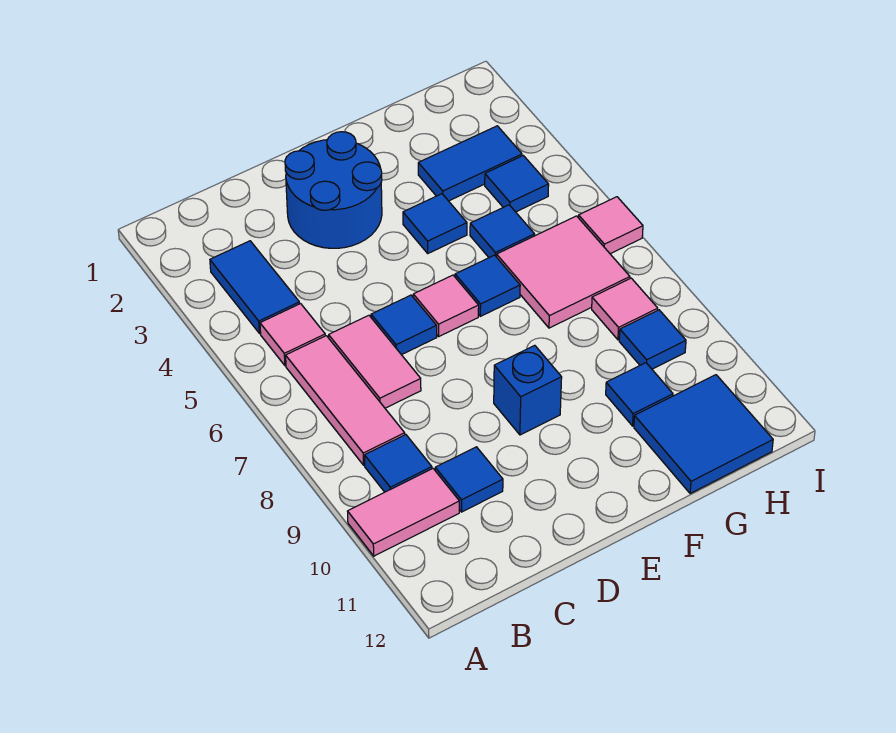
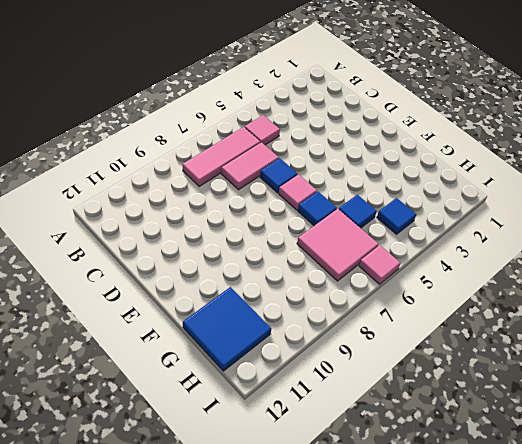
none -> pink 1x2 tile [348,469,459,556]
none -> blue 1x2 tile [210,241,300,334]
none -> blue 1x1 tile [365,435,432,492]

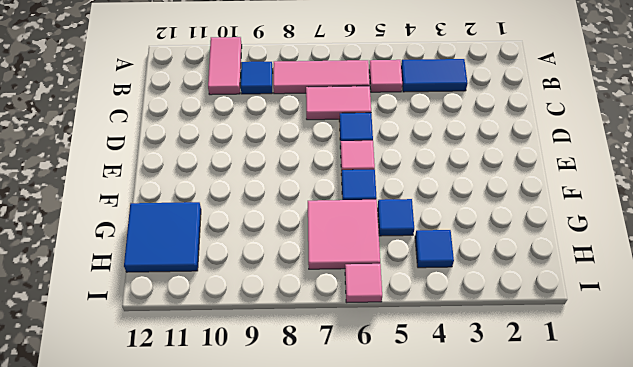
none -> blue 1x1 tile [435,447,503,512]
none -> blue 2x2 round brick [285,132,382,248]
none -> blue 1x1 brick [494,345,562,435]

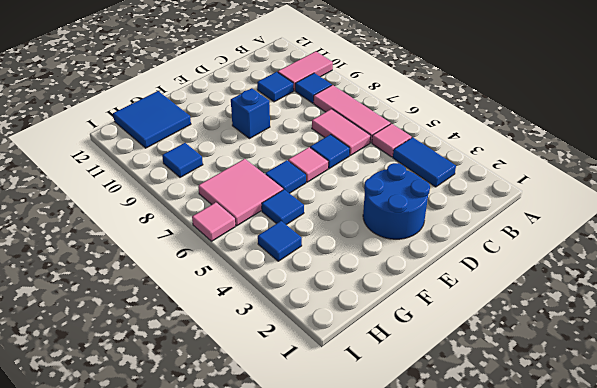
none -> blue 1x1 tile [403,194,467,253]
none -> blue 1x2 tile [418,126,522,201]
none -> blue 1x1 tile [606,363,673,426]

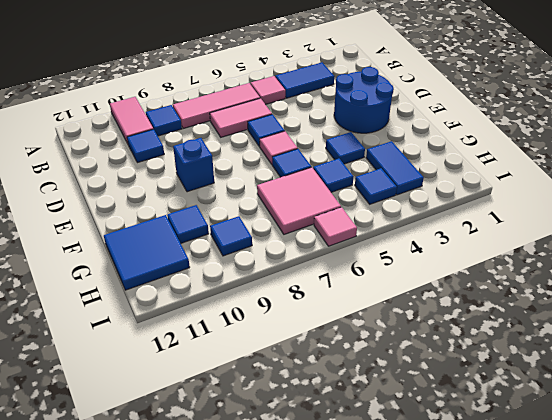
none -> pink 1x1 tile [592,278,658,340]

